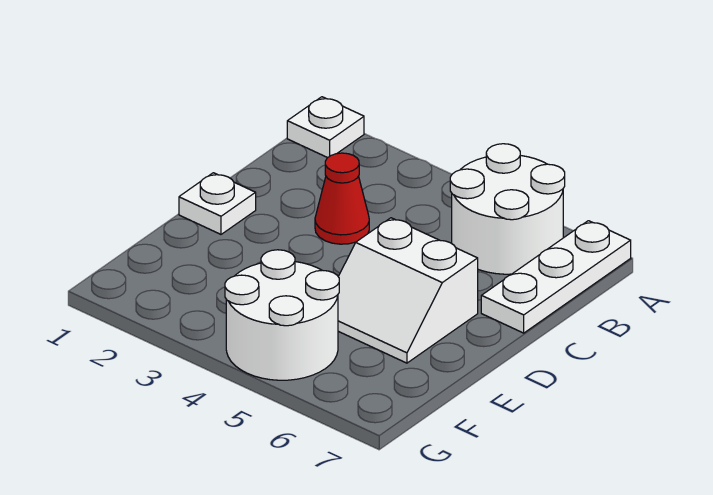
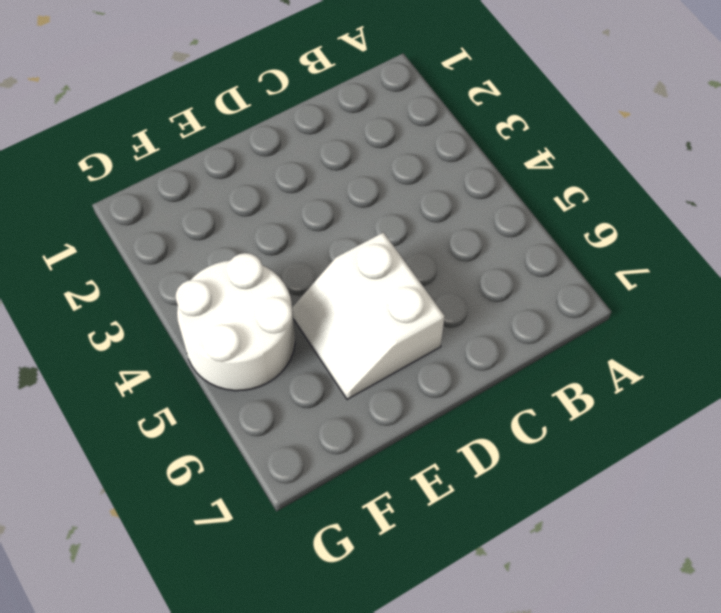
none -> white 1x1 plate [287,97,364,158]
none -> white 2x2 round brick [450,144,565,274]

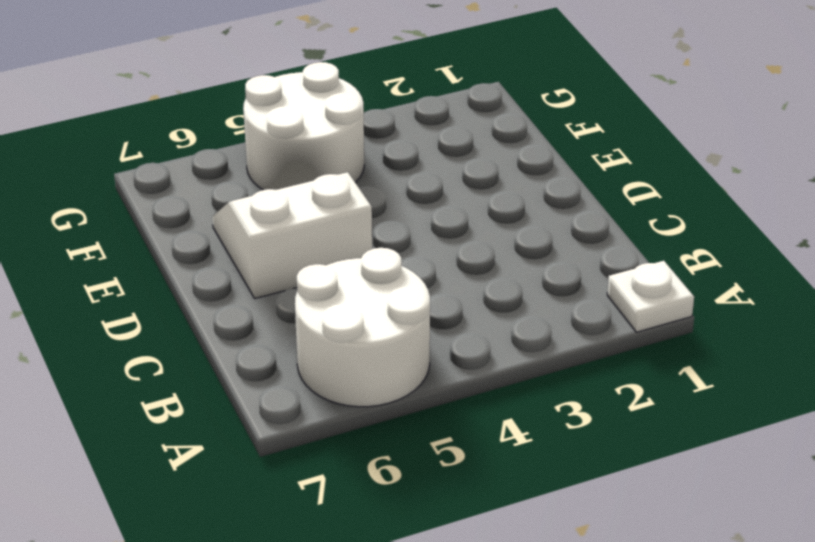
none -> white 1x3 plate [481,221,631,333]
none -> red 1x1 cone [315,153,369,244]

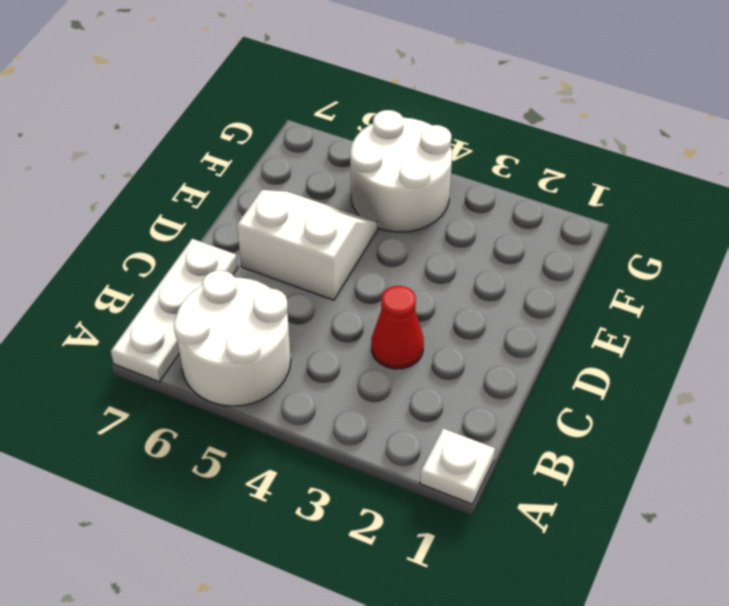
none -> white 1x1 plate [179,173,256,234]

